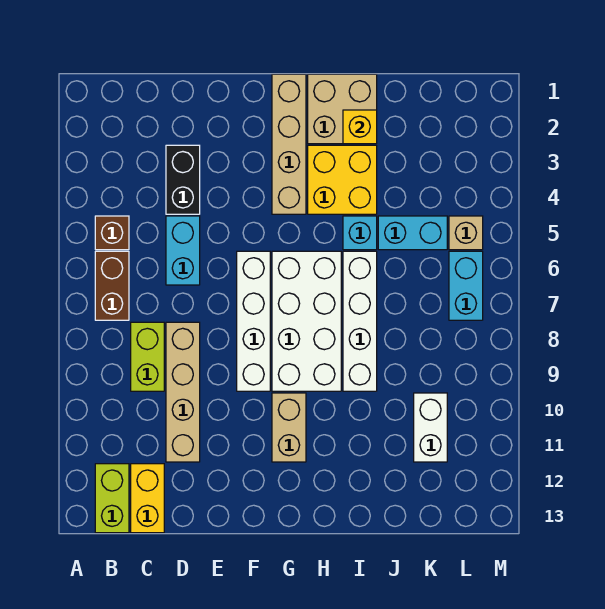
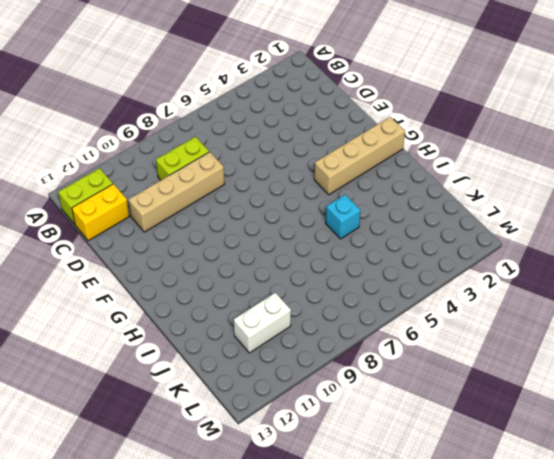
none -> brown 1x1 brick [95,216,129,250]
none -> brown 1x2 brick [95,251,129,320]
none -> black 1x2 brick [166,145,200,214]

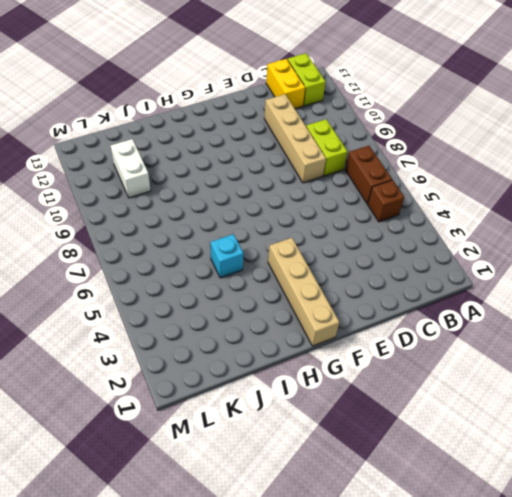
none -> black 1x2 brick [166,145,200,214]
none -> cyan 1x2 brick [166,216,200,285]
none -> white 1x4 brick [237,251,270,391]

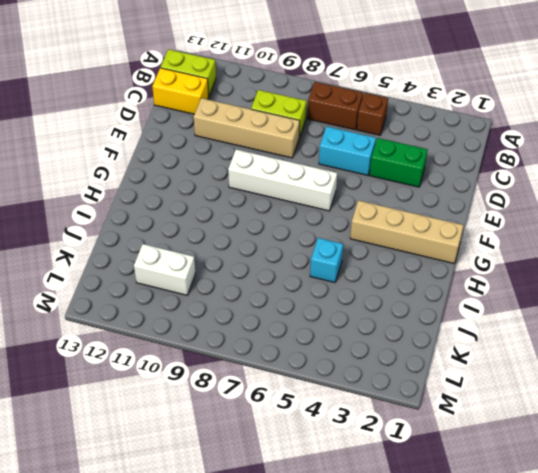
green 1x2 brick [369,138,428,187] -> black 1x2 brick [166,145,200,214]
none -> white 2x4 brick [272,251,341,391]
none -> tan 1x2 brick [272,393,306,462]
none -> tan 2x2 brick [308,74,377,144]

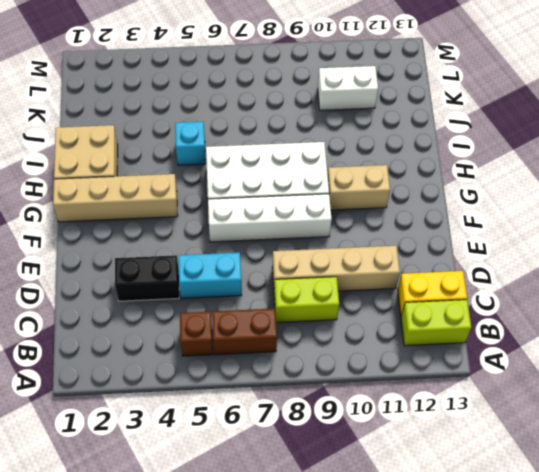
none -> yellow 2x2 brick [308,145,377,214]
none -> white 1x4 brick [343,251,377,391]
none -> cyan 1x2 brick [378,216,447,250]

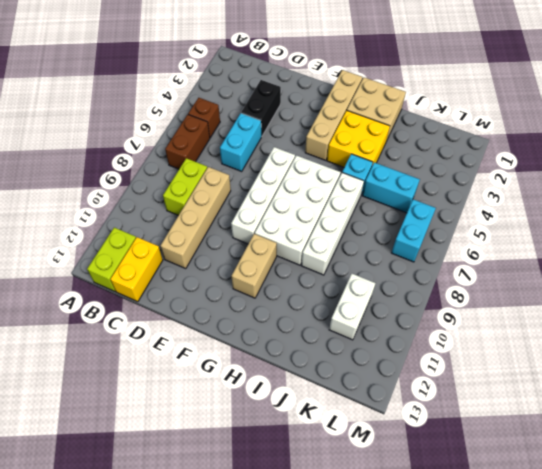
none -> tan 1x1 brick [449,216,483,250]
none -> yellow 1x1 brick [343,110,377,144]

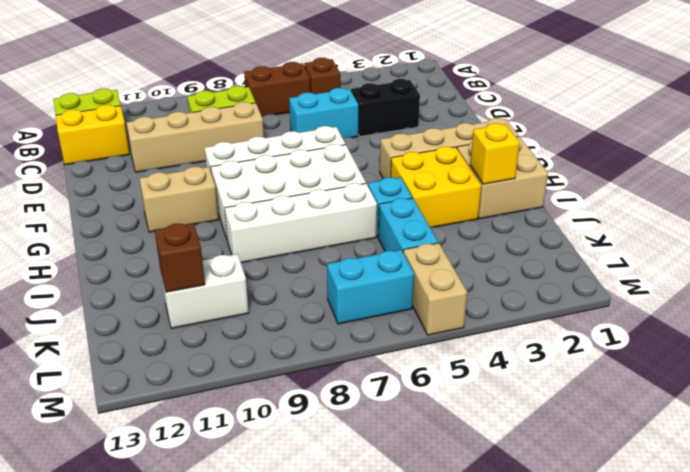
brown 1x1 brick [155,223,205,292] -> none
tan 1x2 brick [403,243,467,335] -> tan 1x1 brick [449,216,483,250]

